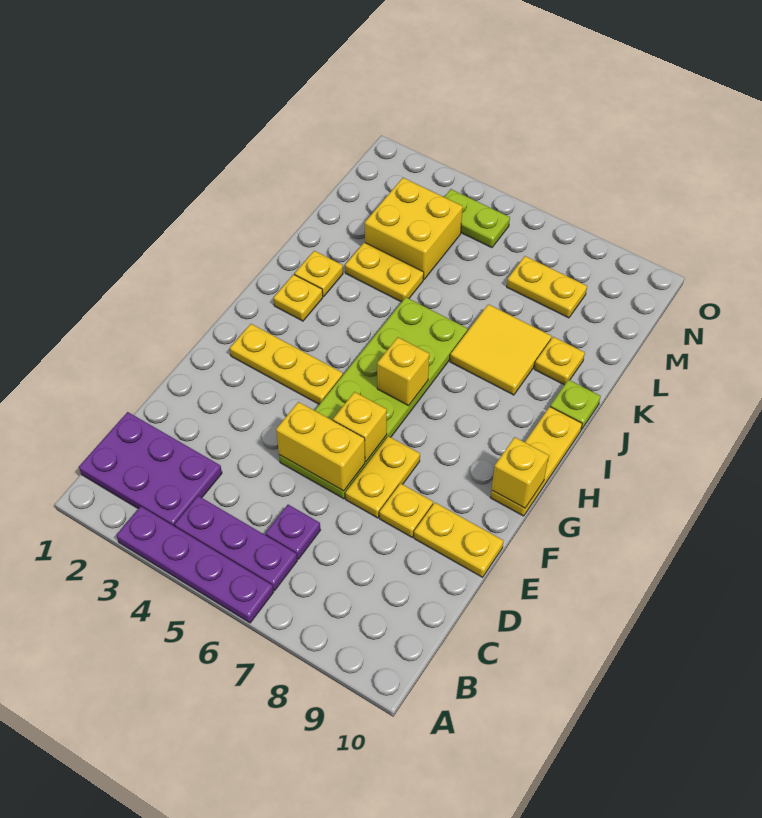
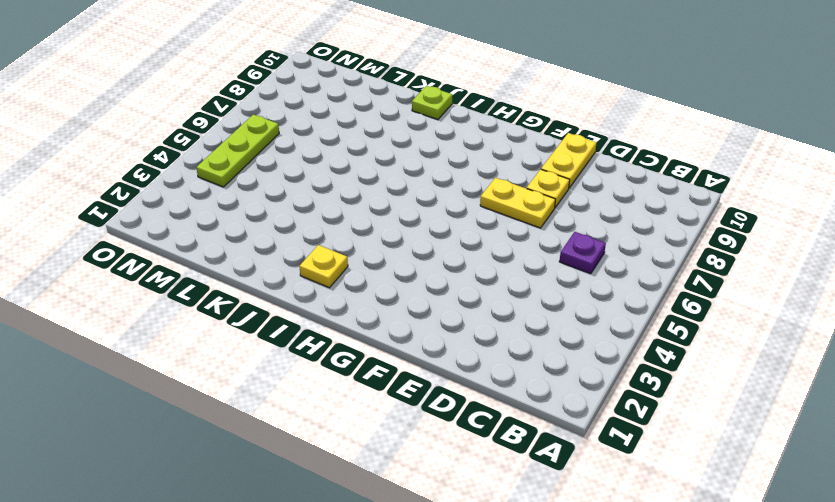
lime 1x3 plate [196,114,279,187] -> lime 1x2 plate [444,189,510,248]
none -> purple 1x4 plate [116,507,273,623]
none -> purple 2x3 plate [79,412,222,526]
none -> purple 1x3 plate [175,496,297,591]

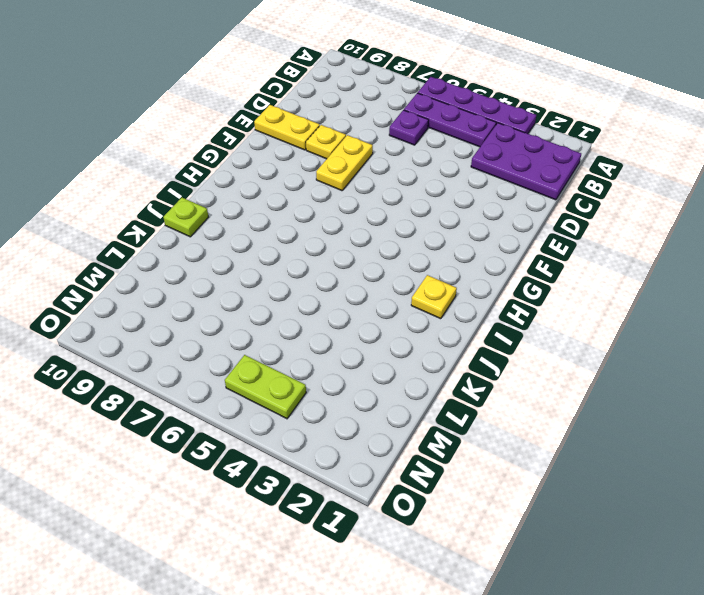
none -> lime 2x6 plate [279,297,468,499]
none -> yellow 1x3 plate [230,324,343,404]
none -> yellow 1x3 plate [491,407,582,516]

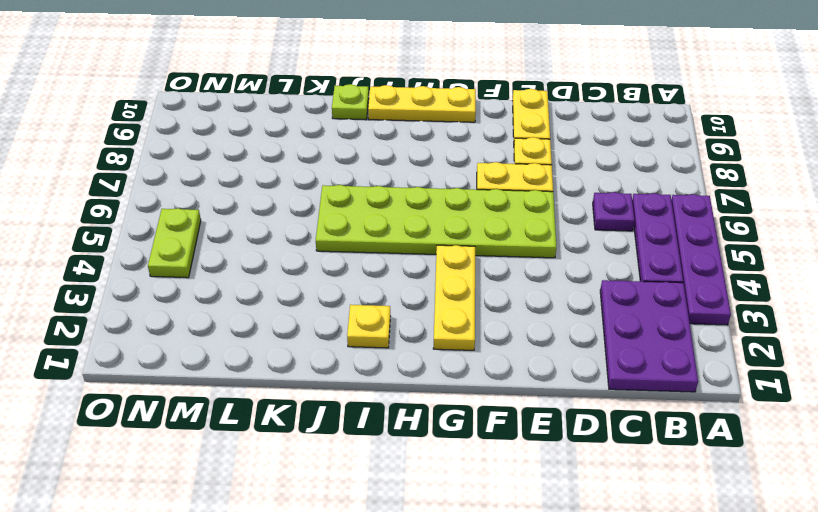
none -> yellow 1x1 plate [295,251,343,296]
none -> yellow 2x2 tile [450,304,552,395]
none -> yellow 1x2 plate [345,242,424,302]

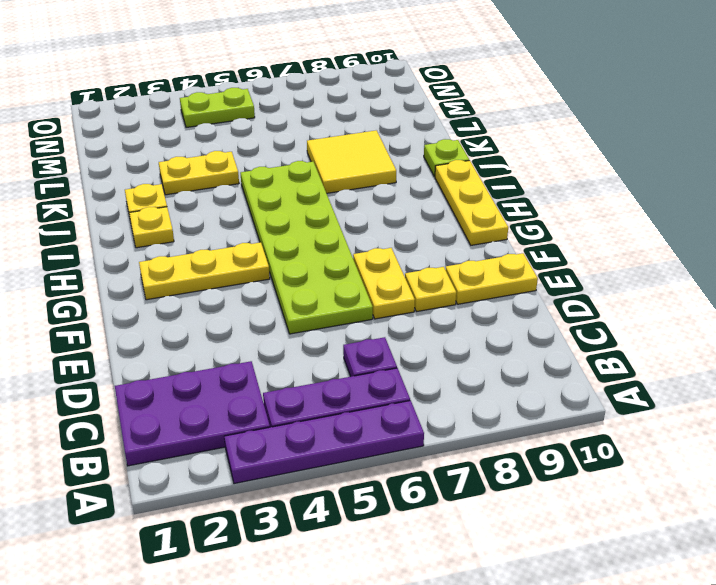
none -> yellow 1x1 plate [534,337,585,385]
none -> yellow 2x2 brick [365,178,463,279]
none -> yellow 1x2 plate [507,256,587,318]

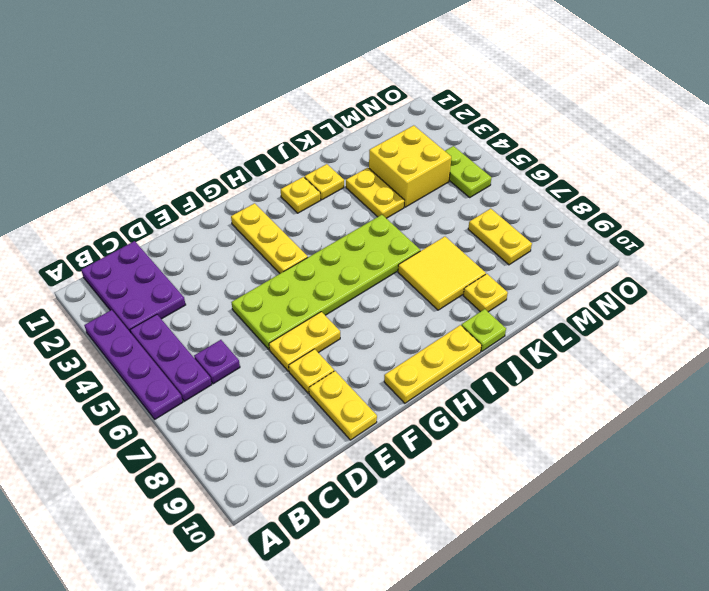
none -> yellow 1x2 brick [276,402,365,491]
none -> yellow 1x1 brick [333,392,387,462]
none -> yellow 1x1 brick [492,437,549,508]

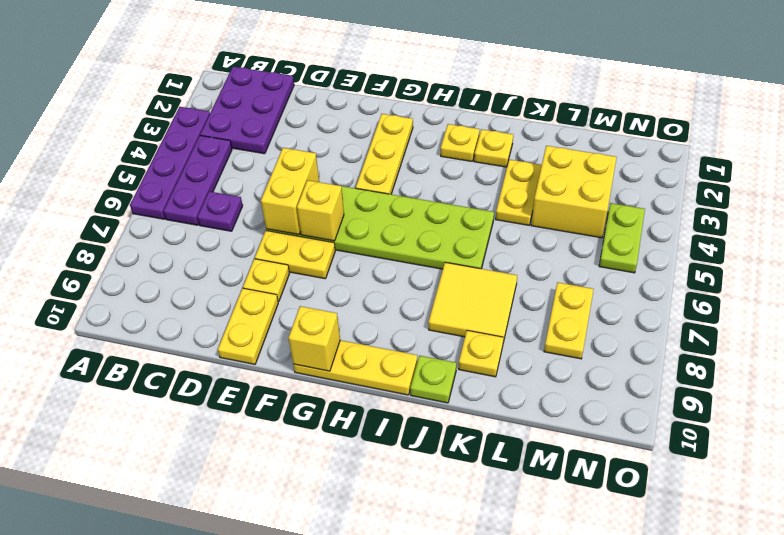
none -> yellow 1x1 brick [377,337,429,406]

